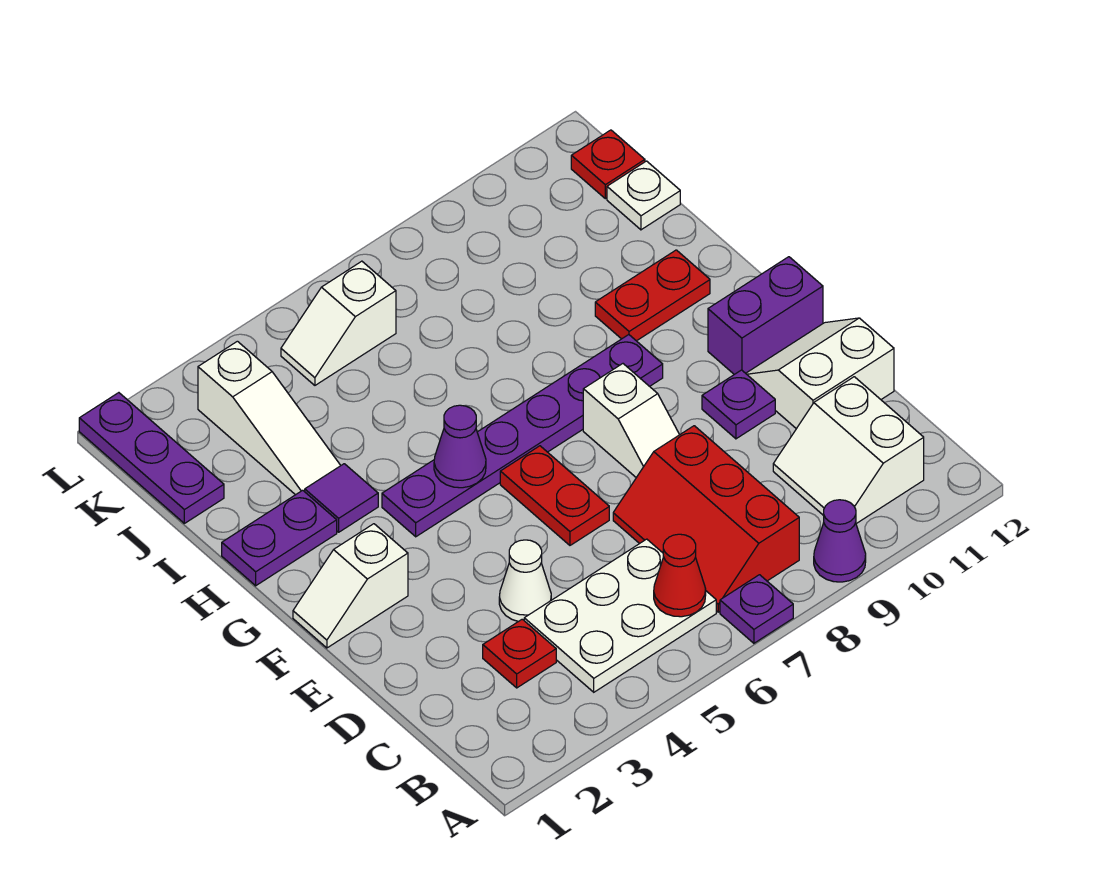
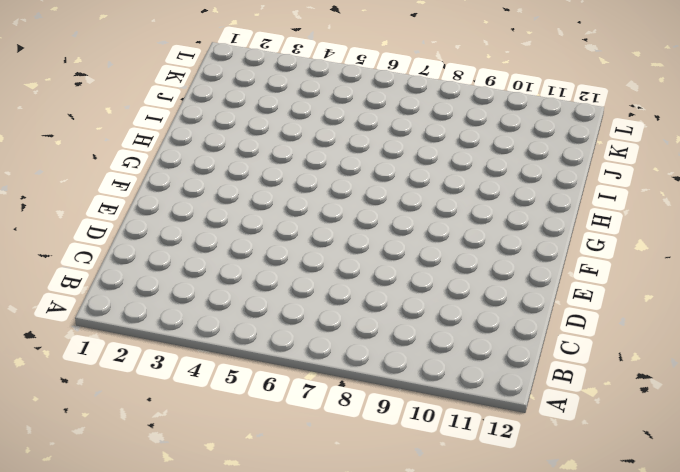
none -> purple 1x1 plate [720,575,793,643]
none -> purple 1x1 cone [814,500,866,582]
none -> white 2x3 plate [524,539,716,692]

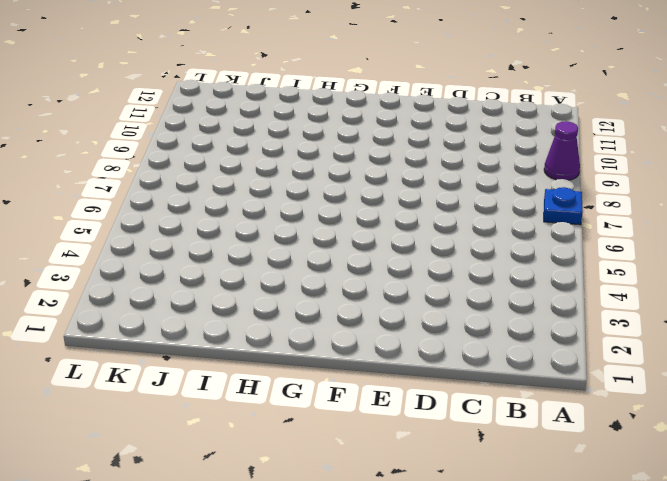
blue 1x1 plate [544,187,583,225] -> purple 1x1 plate [720,575,793,643]
none -> white 2x3 plate [524,539,716,692]
none -> red 2x3 slope [613,426,799,612]
none -> white 2x2 slope [773,377,924,524]

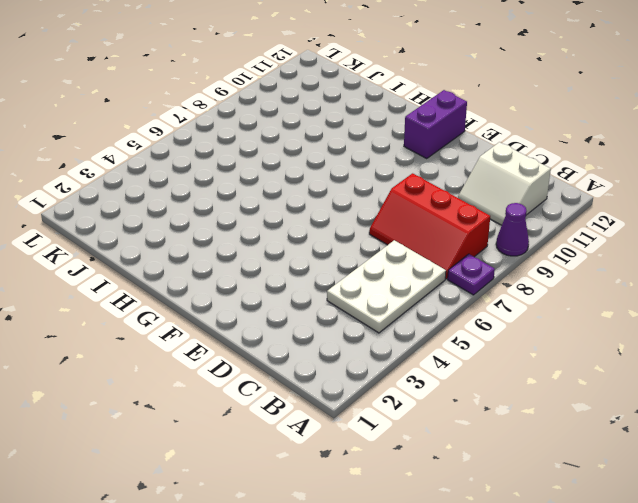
none -> red 1x1 plate [483,619,556,688]
none -> white 1x1 cone [499,540,551,622]
none -> white 2x2 slope [746,318,894,429]

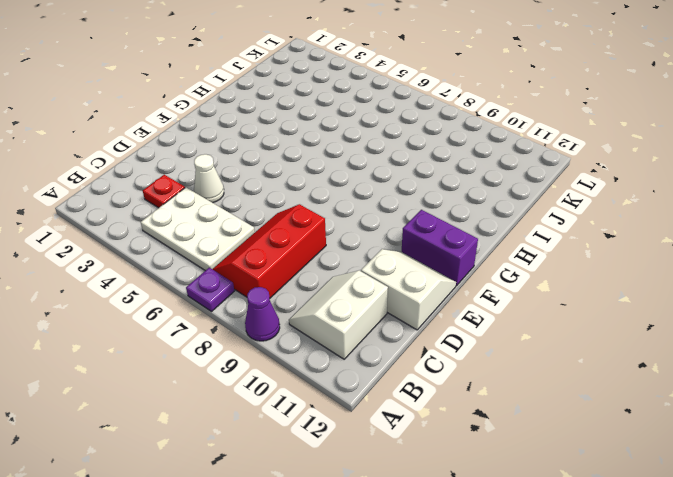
none -> red 1x2 plate [500,446,609,545]
none -> white 1x2 slope [583,364,679,478]
none -> purple 1x1 plate [702,370,775,439]

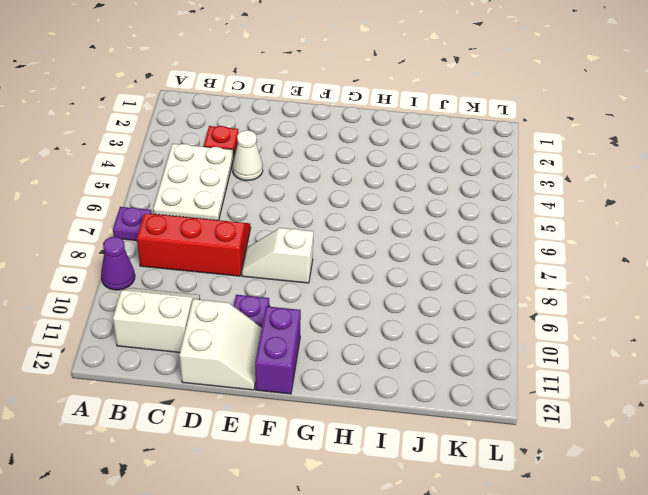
none -> red 1x2 plate [500,446,609,545]
none -> white 1x2 slope [293,524,408,648]
none -> purple 1x6 plate [382,335,663,537]

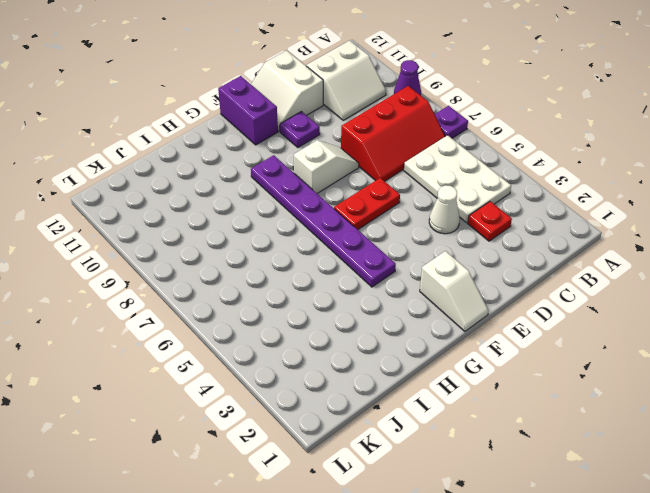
none -> purple 1x2 plate [222,490,337,586]
none -> purple 1x1 tile [305,464,378,532]
none -> red 1x2 plate [595,250,710,341]

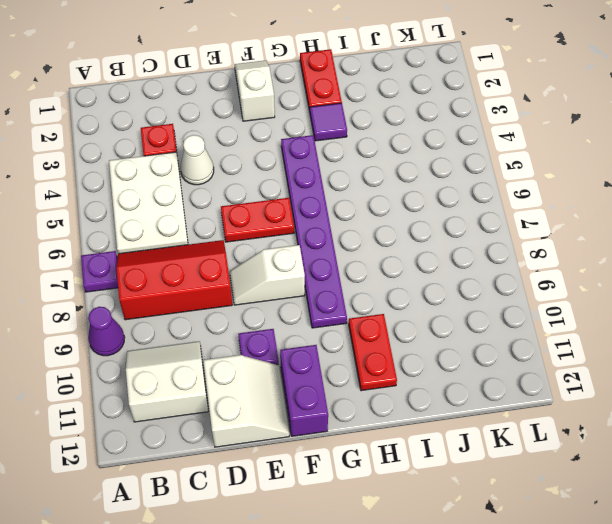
red 1x2 plate [300,49,342,112] -> purple 1x2 plate [222,490,337,586]
none -> white 1x3 slope [198,341,341,495]
none -> purple 1x3 plate [79,393,224,523]
none -> white 1x1 plate [607,161,680,230]

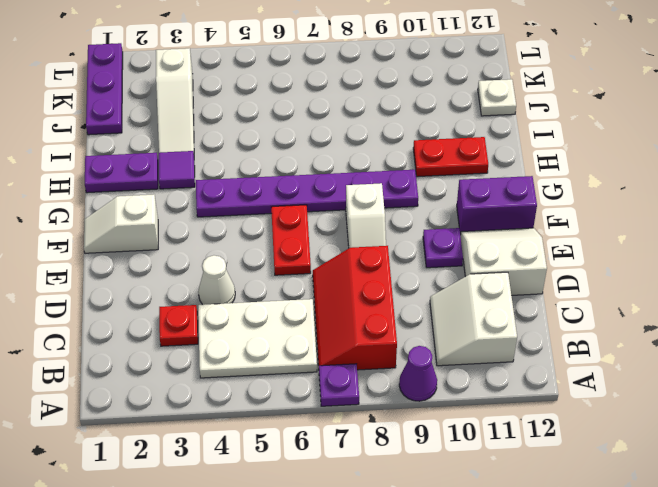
none -> white 1x2 slope [281,261,396,385]
none -> red 1x1 plate [571,130,645,199]
none -> red 1x1 cone [654,534,706,617]

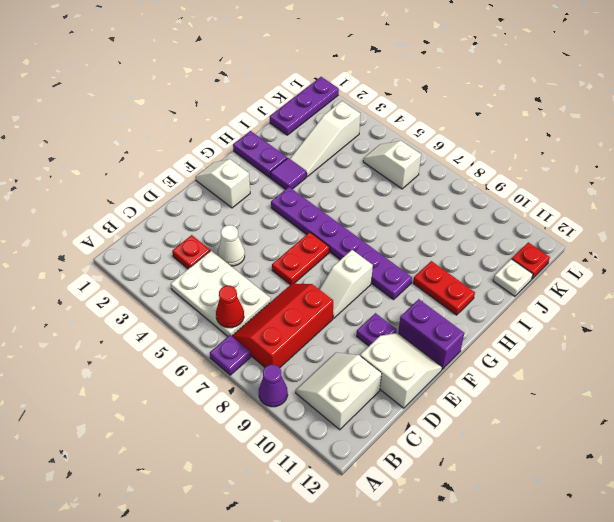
none -> purple 1x1 cone [434,405,486,488]

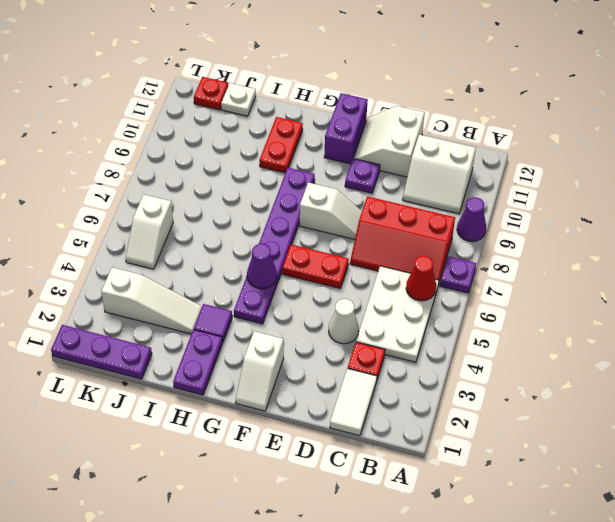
white 1x2 tile [330,368,377,436] -> none

